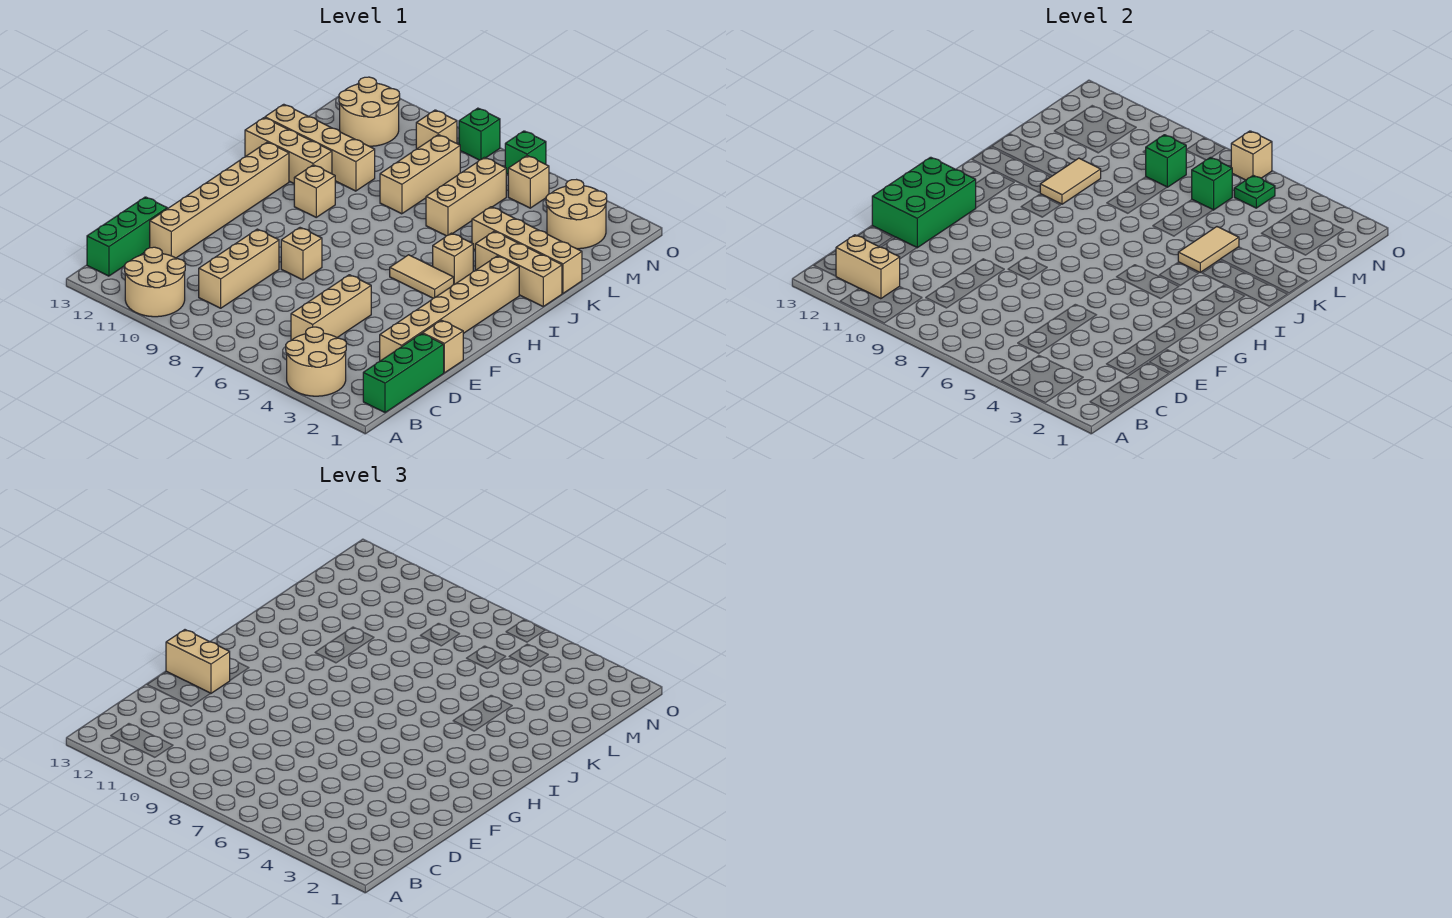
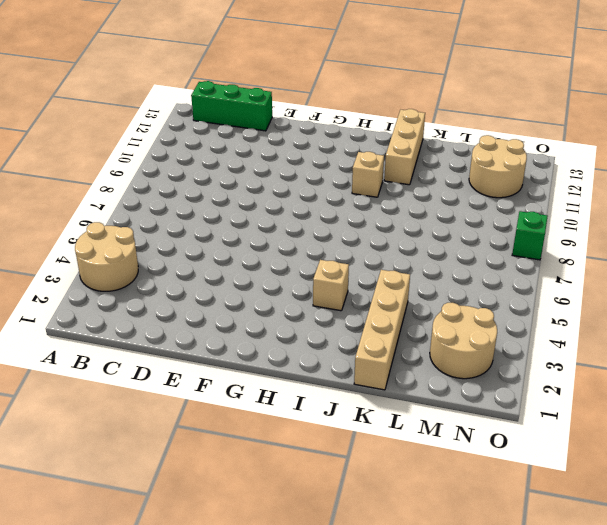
none -> tan 2x2 round brick [125,247,185,317]
none -> green 1x3 brick [363,333,444,413]
none -> tan 1x3 brick [291,275,371,340]
none -> tan 1x3 brick [199,229,279,308]

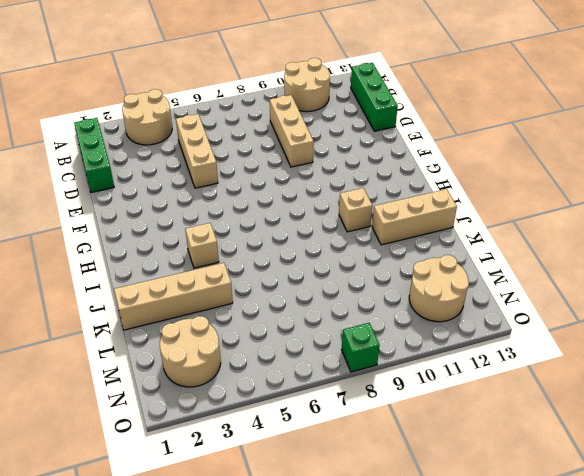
none -> tan 1x6 brick [380,256,519,361]
none -> tan 1x6 brick [150,142,289,258]
none -> tan 1x1 brick [423,320,463,373]
none -> tan 1x1 brick [281,228,322,280]

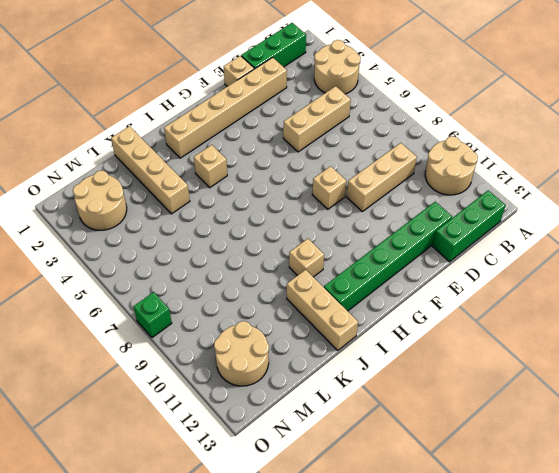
green 1x6 brick [324,202,452,311] -> tan 1x6 brick [150,142,289,258]
none -> tan 1x2 tile [390,255,454,298]
none -> tan 1x3 brick [475,231,562,306]
none -> tan 1x3 brick [426,157,506,236]
none -> tan 1x3 brick [380,135,460,214]

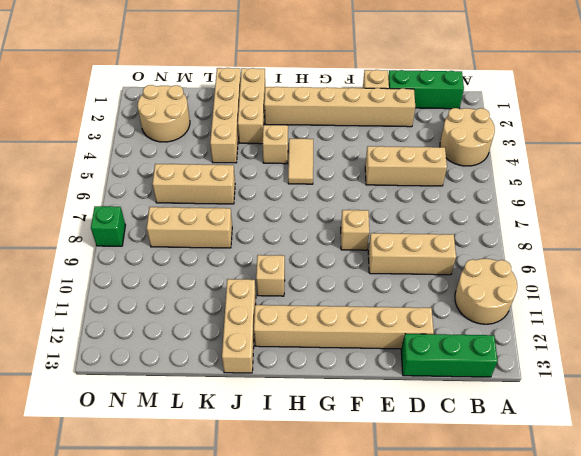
none -> tan 1x4 brick [265,104,375,191]
none -> tan 2x2 round brick [339,77,400,146]
none -> tan 1x1 brick [508,156,549,208]
none -> tan 1x1 brick [416,110,457,149]

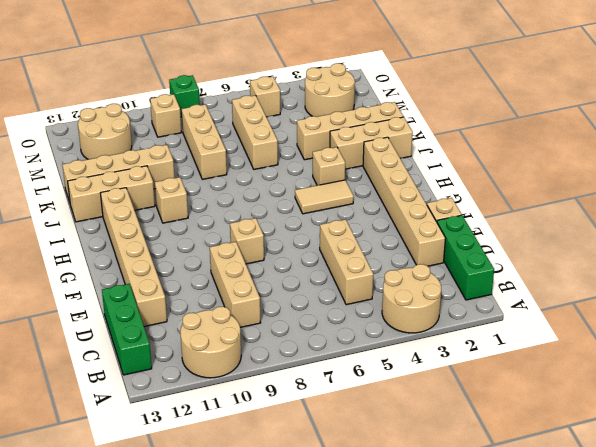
none -> green 1x1 brick [505,131,546,174]
none -> tan 1x2 brick [836,235,900,299]
none -> green 2x3 brick [872,157,976,248]
none -> tan 1x2 tile [1178,227,1239,272]

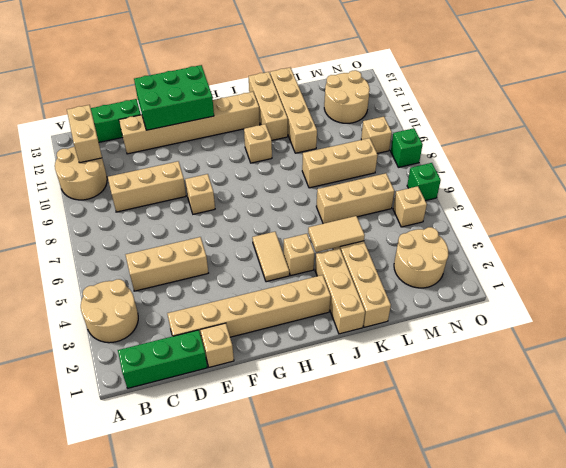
none -> tan 1x2 tile [1040,158,1101,204]
none -> green 1x1 brick [1192,157,1232,210]
none -> green 1x1 brick [1146,135,1186,187]
none -> green 1x1 plate [1234,175,1275,208]

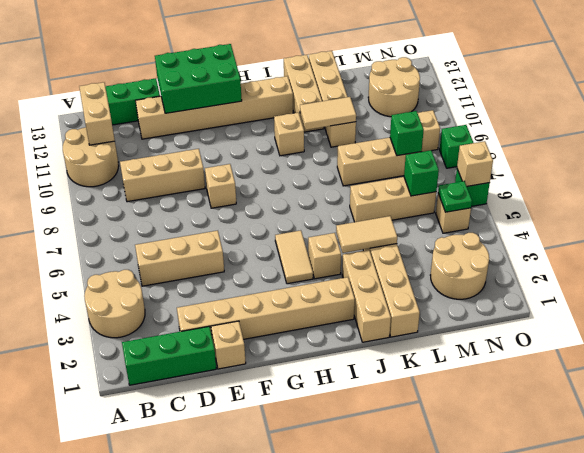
none -> tan 1x2 brick [166,630,230,694]

